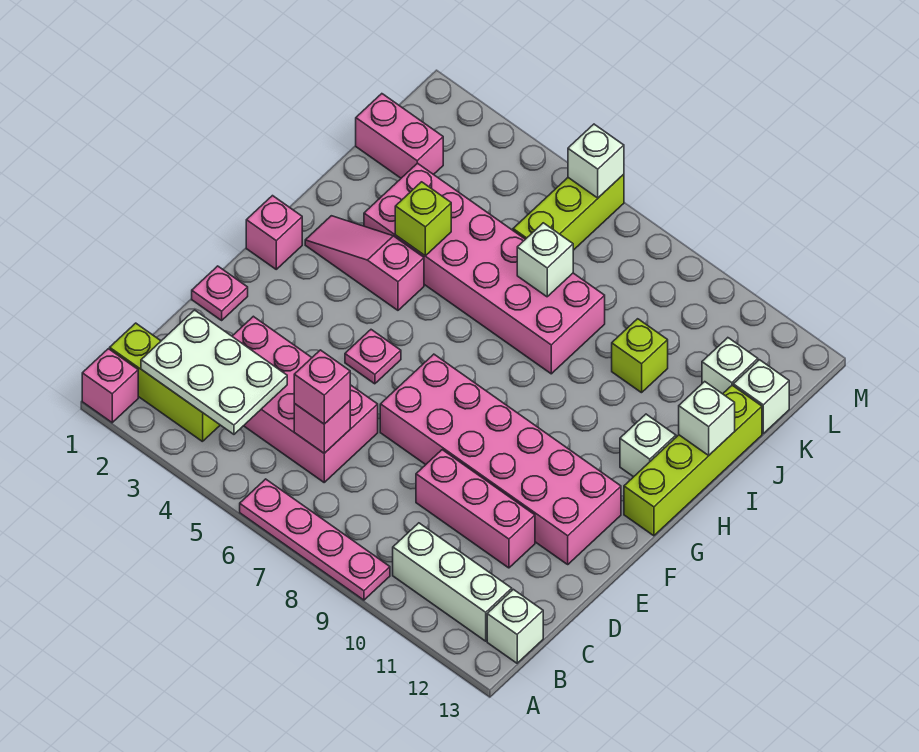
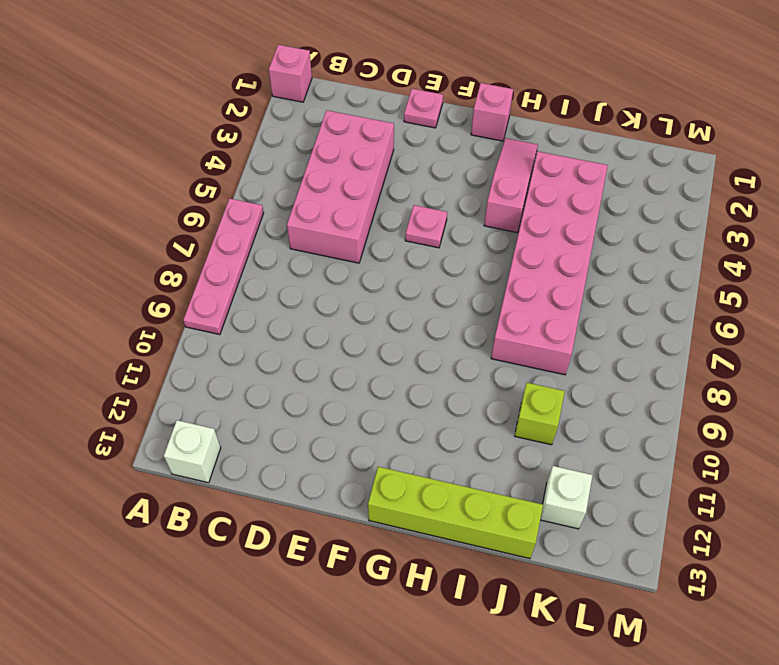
none -> lime 1x3 brick [110,323,220,442]
none -> white 1x3 brick [393,523,512,641]
none -> pink 1x3 brick [416,450,535,568]

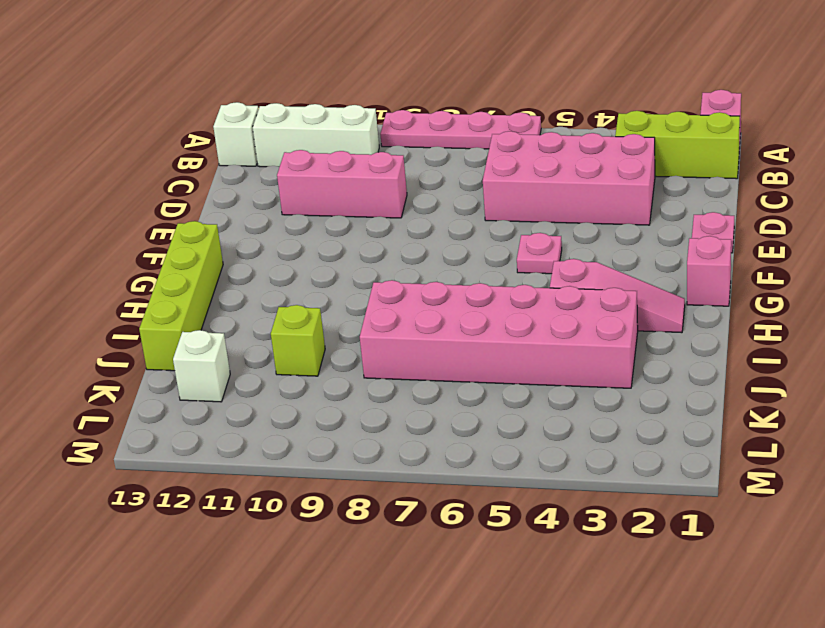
none -> pink 2x6 brick [380,354,621,564]
none -> white 1x1 brick [620,414,676,477]
none -> pink 1x2 brick [356,94,443,178]

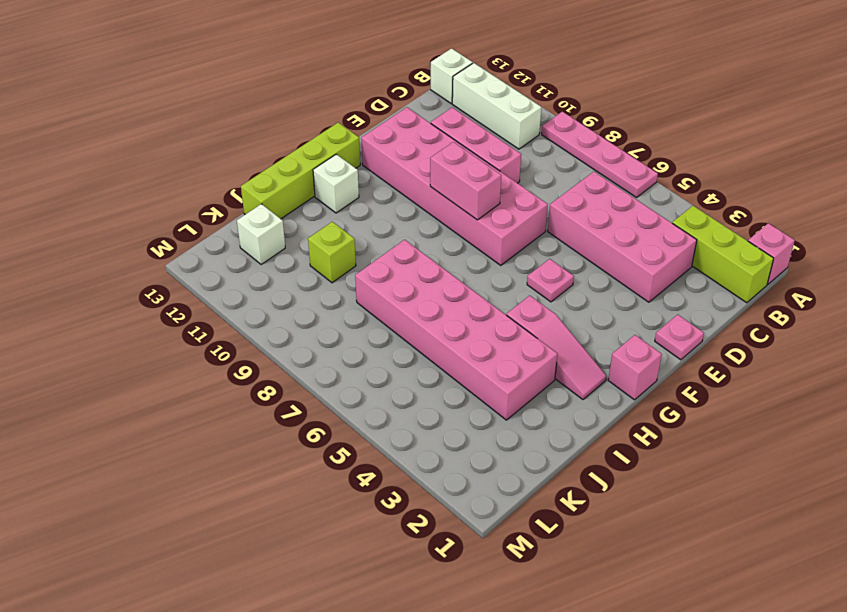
pink 1x2 brick [430,142,501,220] -> pink 1x2 brick moved to [356,94,443,178]
none -> lime 1x3 brick [513,174,624,250]
none -> white 1x1 brick [733,360,789,433]
none -> white 2x3 plate [141,310,287,434]

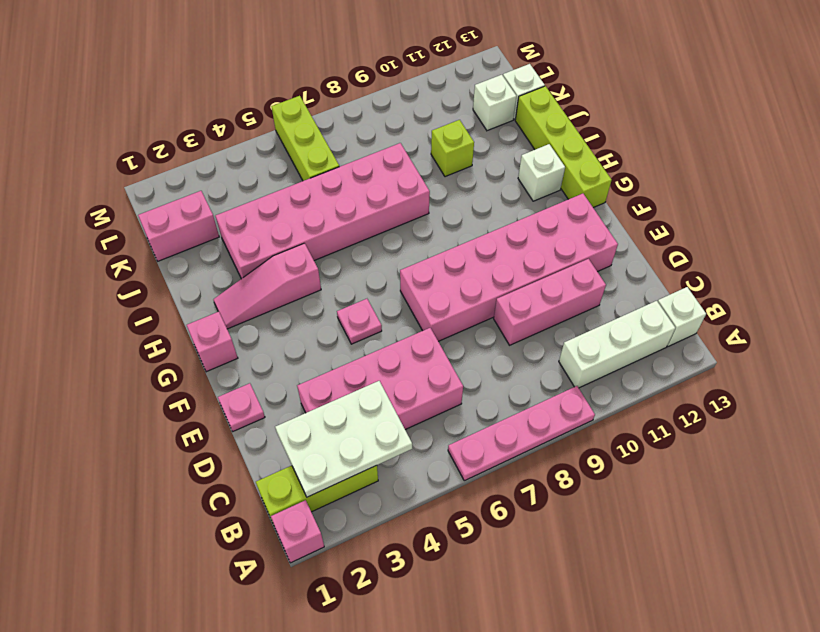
none -> pink 1x1 brick [294,401,350,453]
none -> lime 1x1 brick [395,182,451,256]
none -> white 1x1 brick [679,382,735,455]

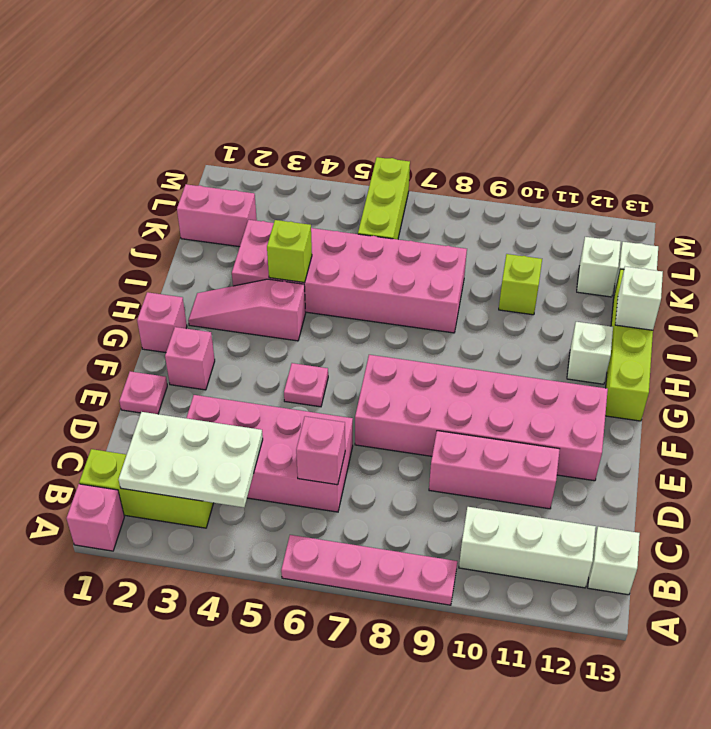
pink 1x1 brick [165,327,215,390] -> pink 1x1 brick moved to [294,350,350,424]
none -> white 1x1 brick [517,223,573,297]
none -> white 1x1 brick [568,124,624,198]

